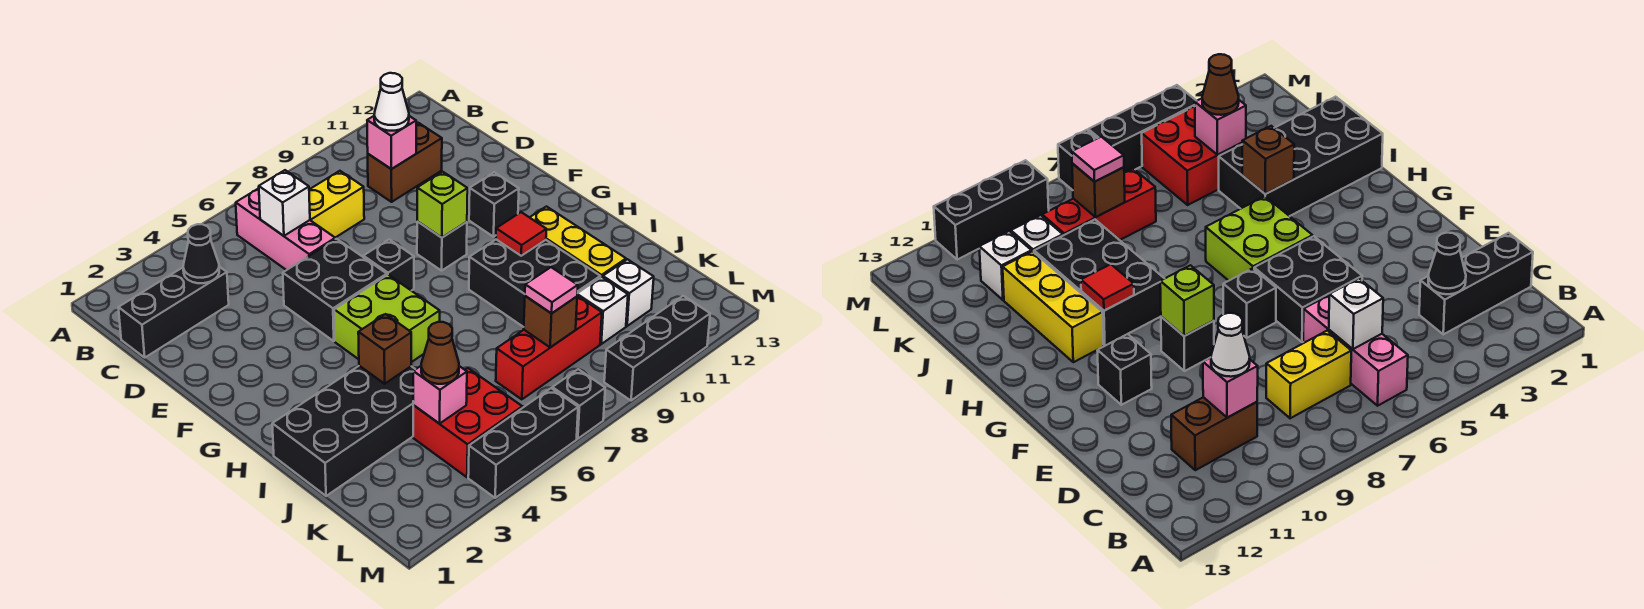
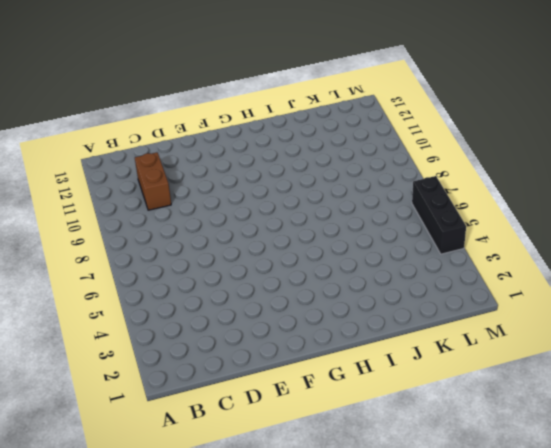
none -> pink 1x3 brick [236,188,335,270]
none -> black 1x3 brick [118,267,229,357]
none -> yellow 1x2 brick [309,171,364,238]
none -> black 2x2 brick [283,239,387,341]

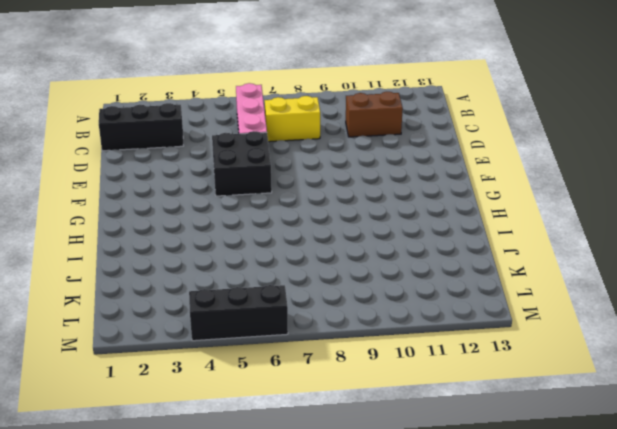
none -> black 1x1 brick [363,239,414,291]
none -> black 1x1 brick [417,222,467,271]
none -> black 1x1 brick [469,172,519,237]
none -> lime 2x2 brick [334,275,440,362]

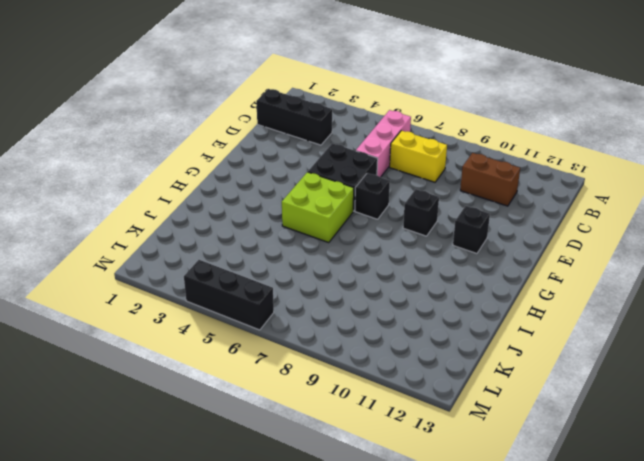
none -> black 2x3 brick [469,240,600,327]
none -> yellow 1x3 brick [530,207,626,277]
none -> black 2x4 brick [272,366,415,496]
none -> red 2x2 brick [413,368,522,477]

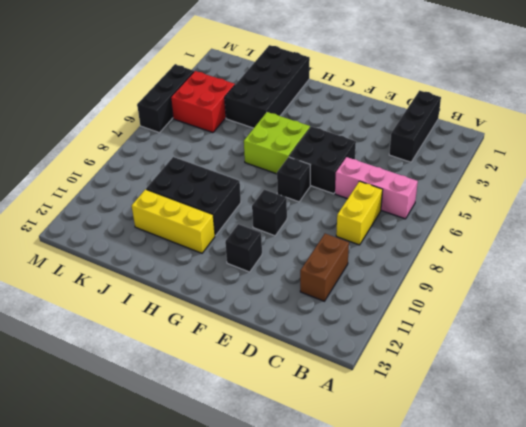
none -> red 1x3 brick [496,296,602,399]
none -> white 1x1 brick [577,277,628,344]
none -> white 1x1 brick [603,259,654,326]
none -> black 1x1 brick [552,369,605,439]

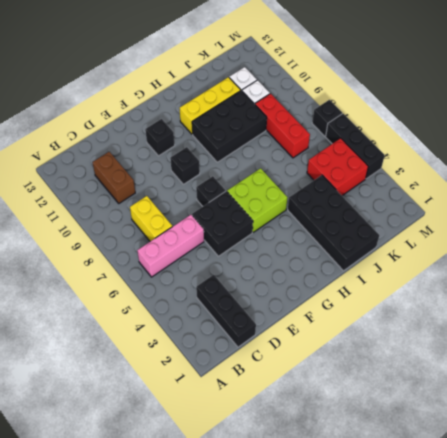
none -> black 1x3 brick [604,296,710,401]
none -> black 1x1 cone [183,224,219,283]
none -> white 1x1 brick [259,170,310,236]
none -> pink 1x1 brick [367,116,416,169]

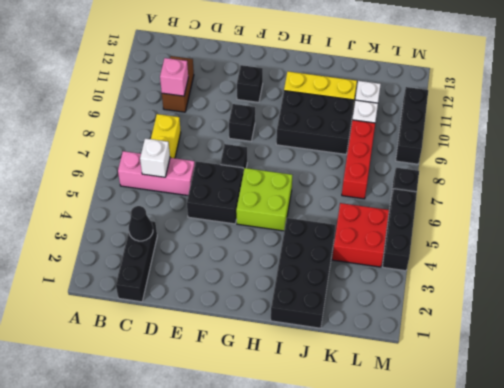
none -> lime 1x1 brick [417,172,468,238]
none -> red 1x1 tile [496,212,546,256]
none -> brown 1x1 brick [358,314,411,384]
none -> pink 1x1 brick [413,366,467,424]

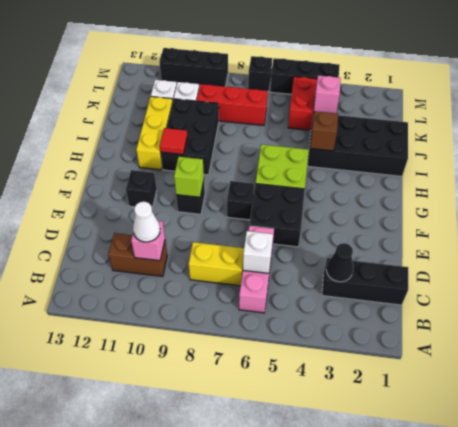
none -> brown 1x1 brick [524,296,577,347]
none -> brown 1x1 cone [421,322,459,384]
none -> pink 1x1 tile [525,267,578,314]

